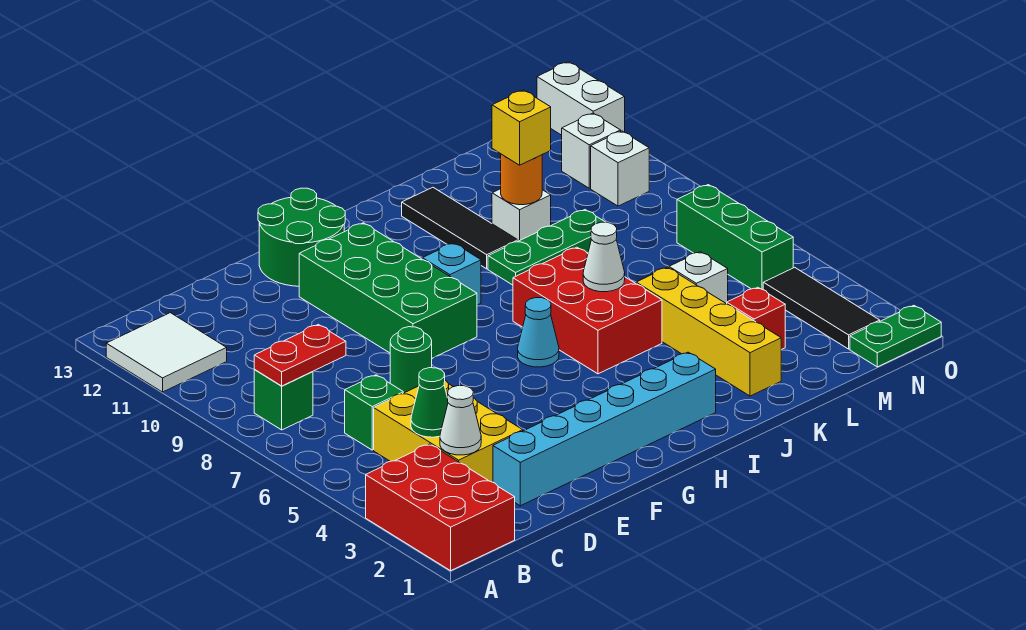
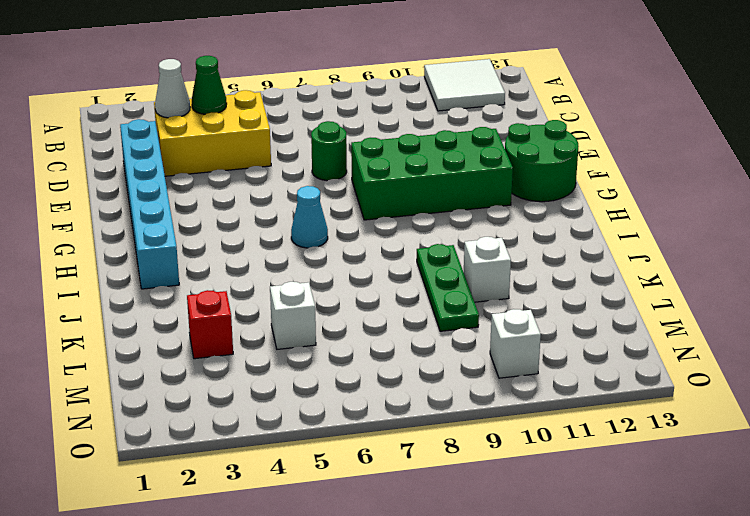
none -> red 2x3 brick [366,444,515,571]
none -> green 1x1 brick [254,370,313,430]
none -> green 1x1 brick [345,375,403,450]
none -> cyan 1x1 brick [422,243,481,305]

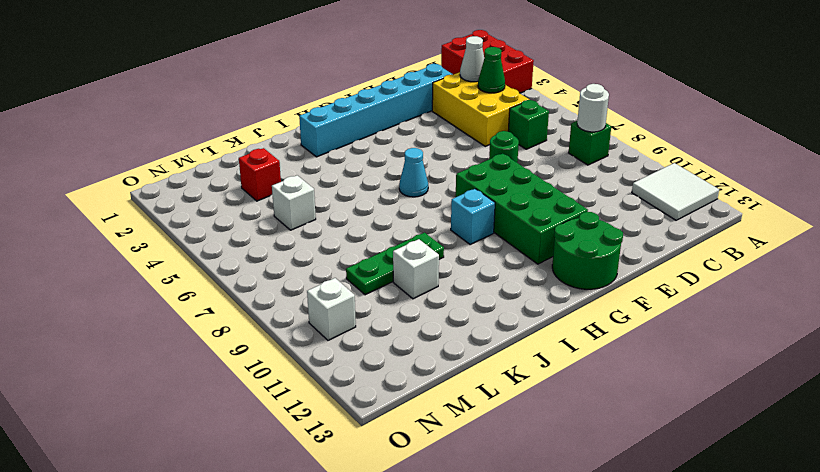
white 1x1 round brick [577,84,609,132] -> red 1x2 plate [254,324,346,386]
none -> red 2x3 brick [513,247,662,374]
none -> black 1x3 tile [402,187,518,269]
none -> yellow 1x4 brick [636,267,781,396]
none -> green 1x2 plate [850,306,941,367]

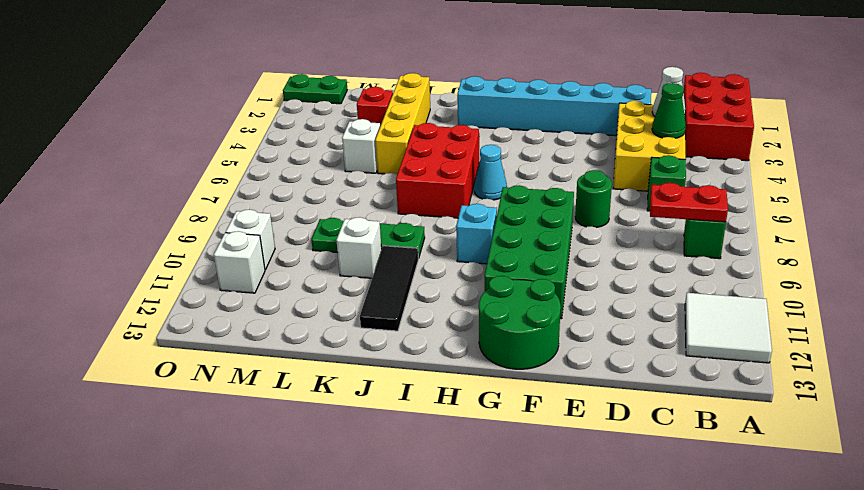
none -> black 1x3 tile [763,267,880,349]
none -> green 1x3 brick [677,185,793,290]
none -> white 1x2 brick [537,62,625,135]
none -> white 1x1 cone [583,222,625,292]

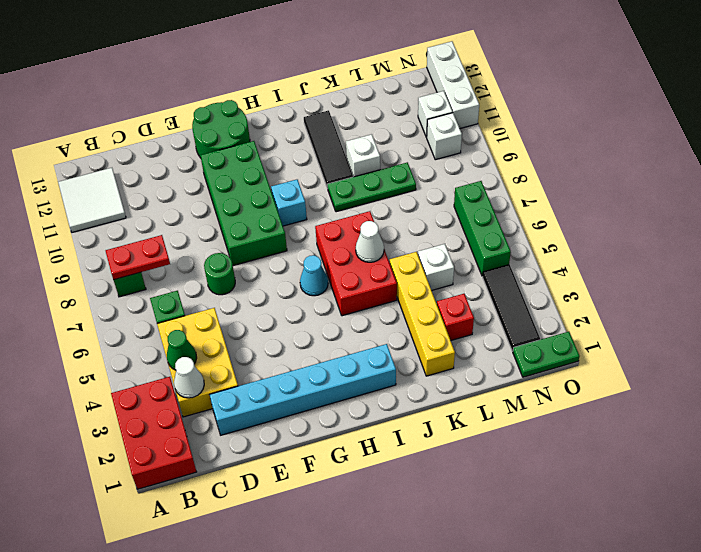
white 1x3 brick [427,41,479,128] -> white 1x2 brick [537,62,625,135]
none -> orange 1x1 round brick [501,154,542,205]
none -> yellow 1x1 brick [492,90,551,165]

